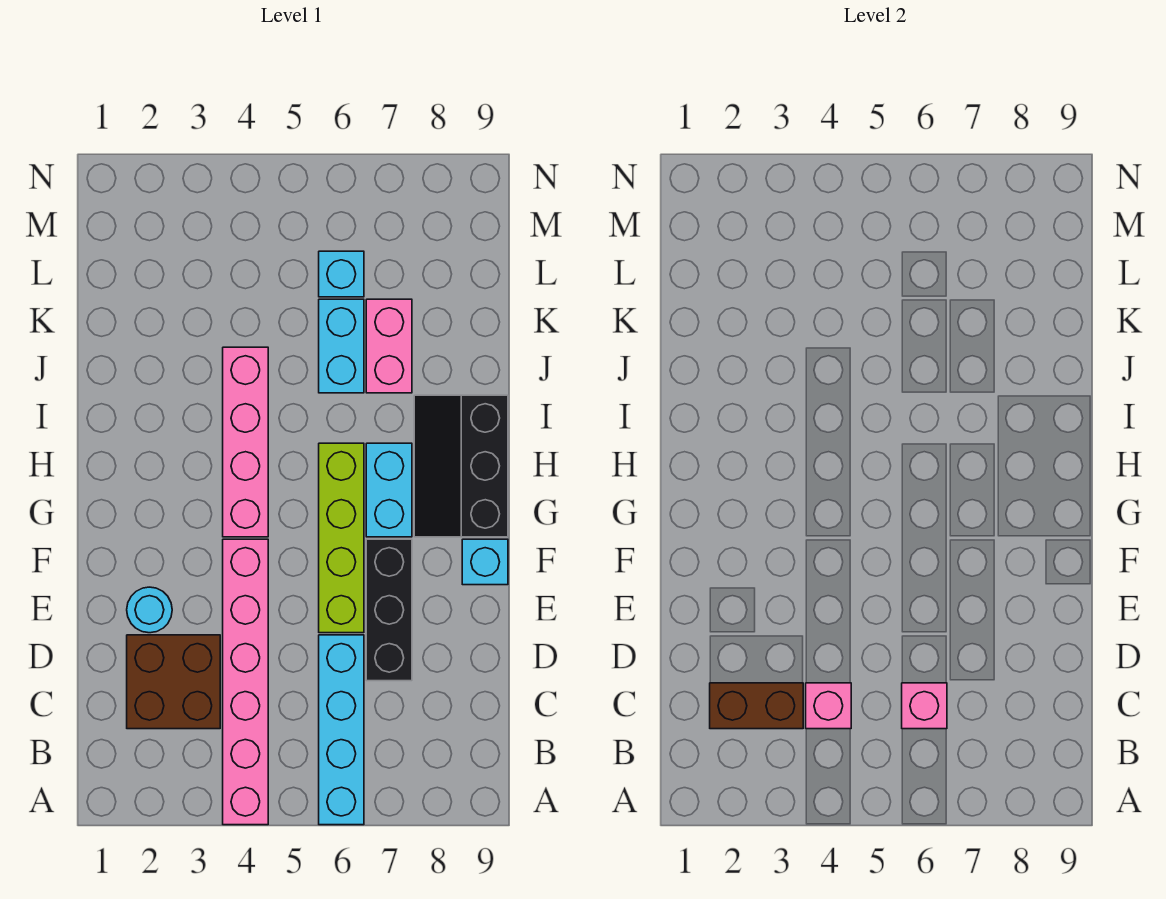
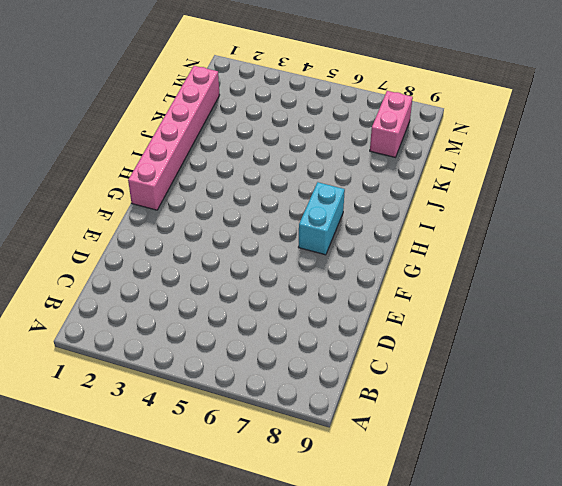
pink 1x6 brick [128,66,219,210] -> pink 1x6 brick moved to [223,539,268,825]
pink 1x2 brick [370,91,413,157] -> pink 1x2 brick moved to [366,299,412,393]
none -> cyan 1x4 brick [319,635,364,825]
none -> brown 2x2 brick [127,635,220,729]
none -> black 1x3 brick [366,539,412,681]

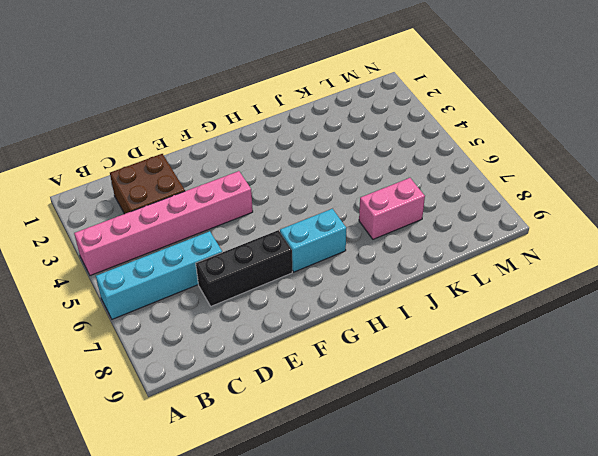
none -> cyan 1x1 round brick [127,587,172,633]
none -> lime 1x4 brick [319,443,364,633]
none -> cyan 1x1 brick [462,539,508,585]

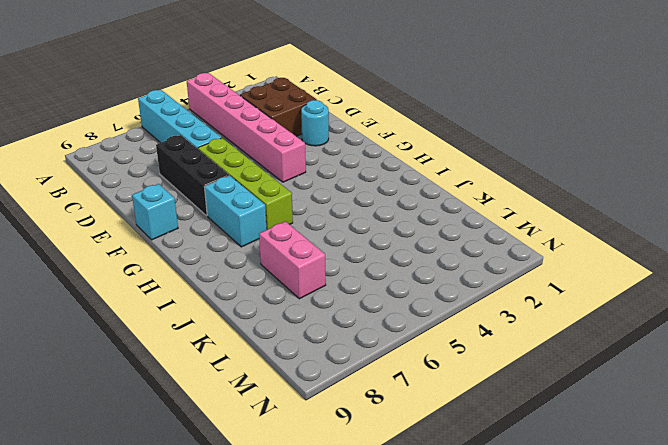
none -> pink 1x4 brick [223,347,268,537]
none -> black 2x3 slope [414,395,508,537]
none -> cyan 1x2 brick [319,299,364,393]

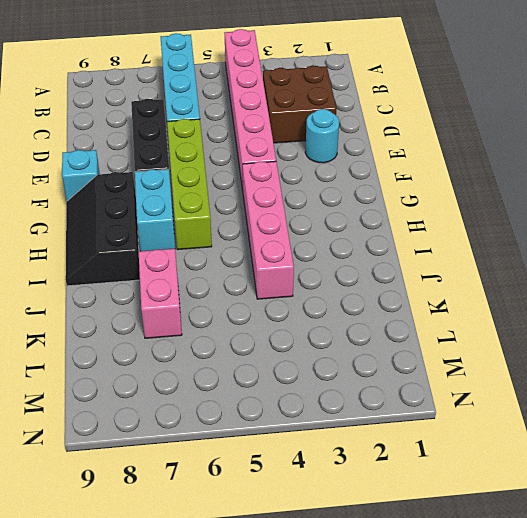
black 2x3 slope [66,172,140,286] -> black 2x3 slope turned to [414,395,508,537]
none -> cyan 1x2 brick [319,299,364,393]
none -> cyan 1x1 brick [319,251,364,297]
none -> brown 1x2 brick [710,683,803,729]

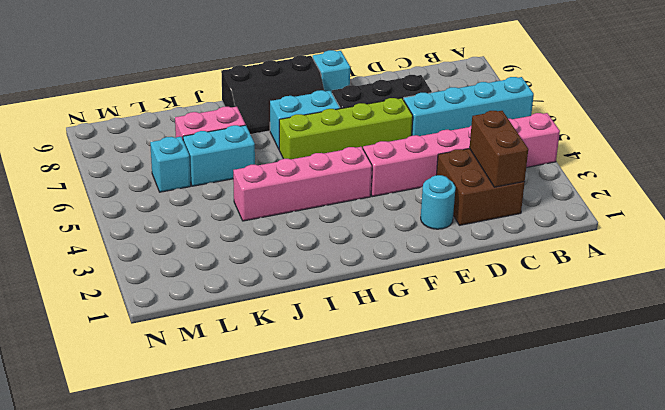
none -> pink 1x1 brick [806,683,851,729]
none -> pink 1x1 brick [902,683,947,729]

